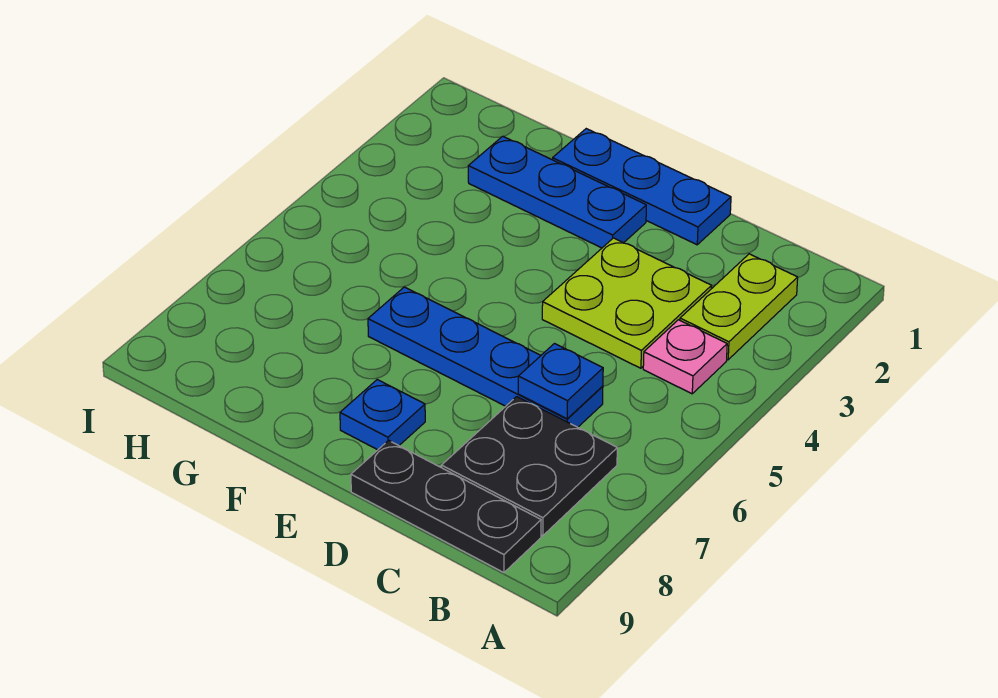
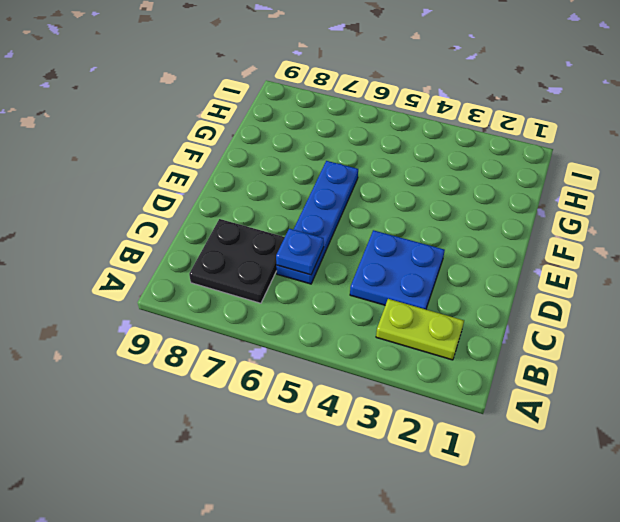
blue 2x2 plate [350,230,445,309] -> lime 2x2 plate [542,238,712,368]
none -> pink 1x1 plate [643,320,727,394]
none -> black 1x3 plate [351,440,541,573]

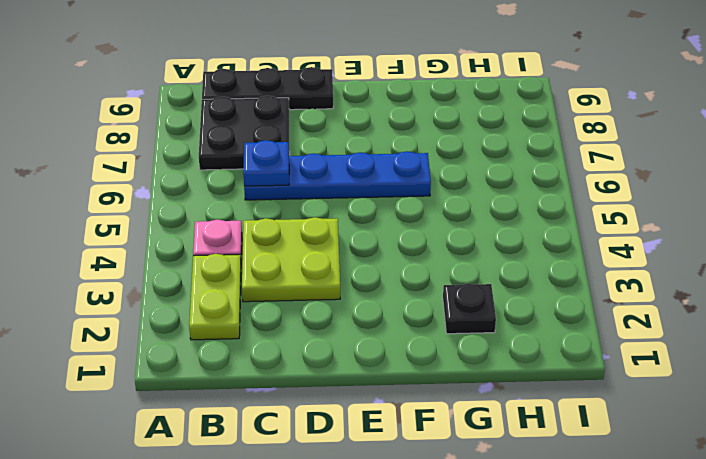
black 1x1 plate [443,283,496,334] -> blue 1x3 plate [468,136,646,248]
none -> blue 1x3 plate [553,129,731,245]
none -> blue 1x1 plate [340,380,425,450]

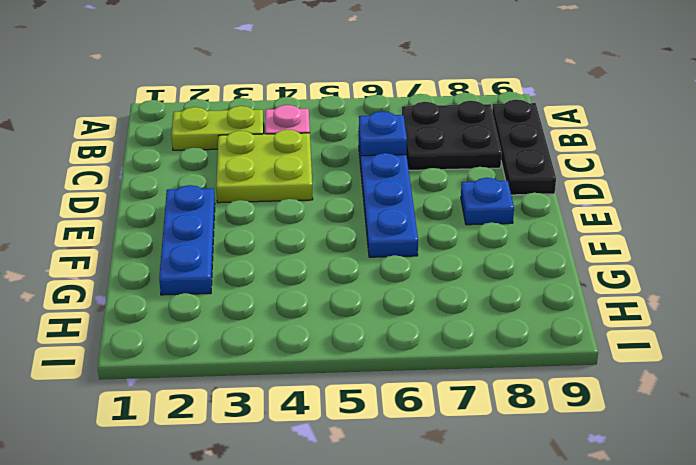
none -> blue 1x3 plate [553,129,731,245]

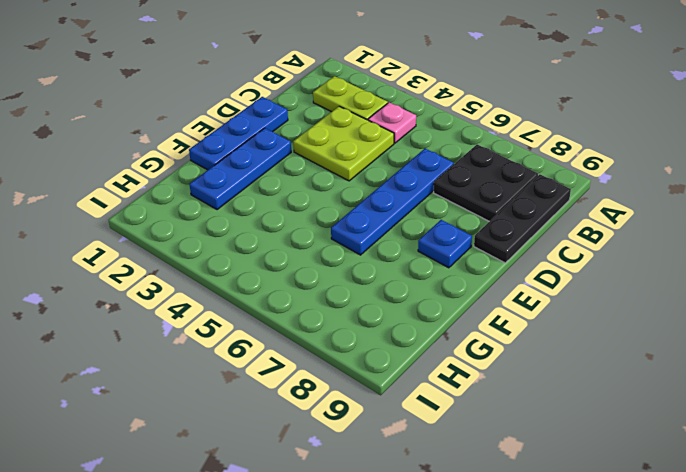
none -> blue 1x1 plate [518,344,603,419]

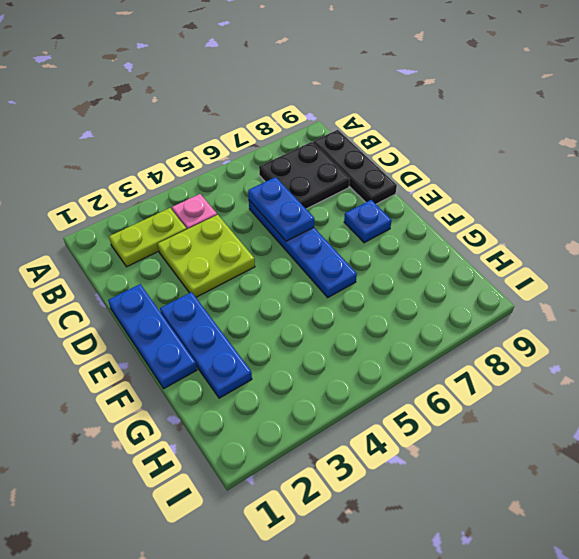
blue 1x2 plate [248,177,314,241] -> blue 1x1 plate [518,344,603,419]

